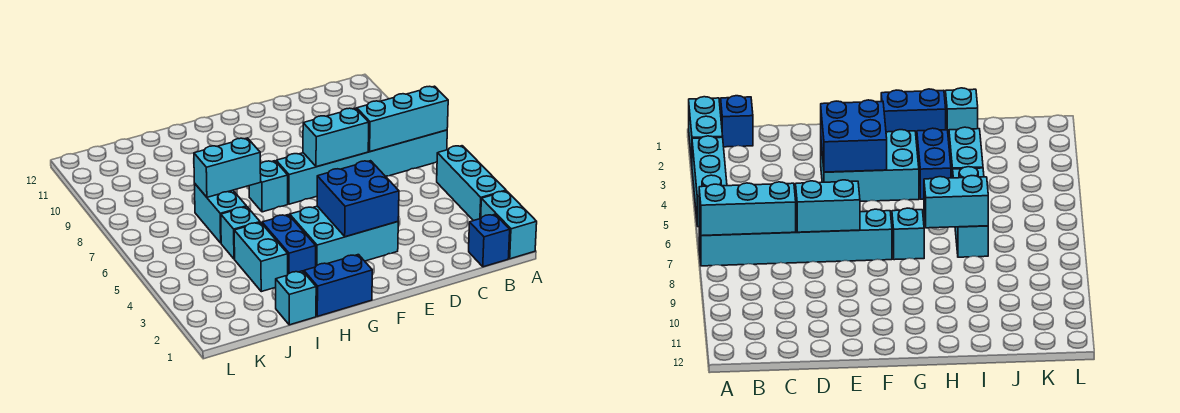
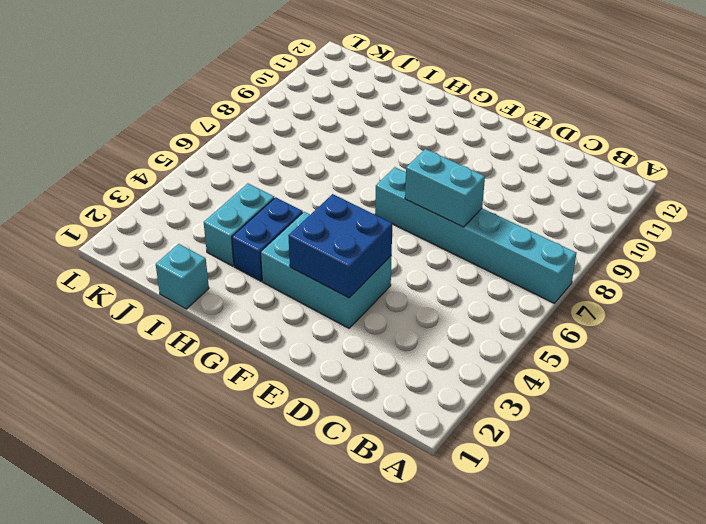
none -> cyan 1x2 brick [481,191,537,259]
none -> cyan 1x3 brick [437,146,506,221]
none -> blue 1x1 brick [469,214,510,267]

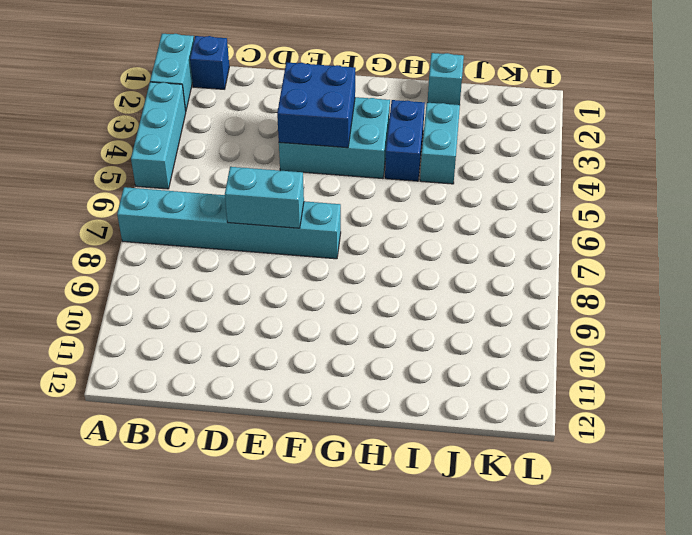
none -> blue 1x2 brick [304,255,372,316]
none -> cyan 1x1 brick [249,161,288,212]
none -> cyan 1x1 brick [221,207,260,259]

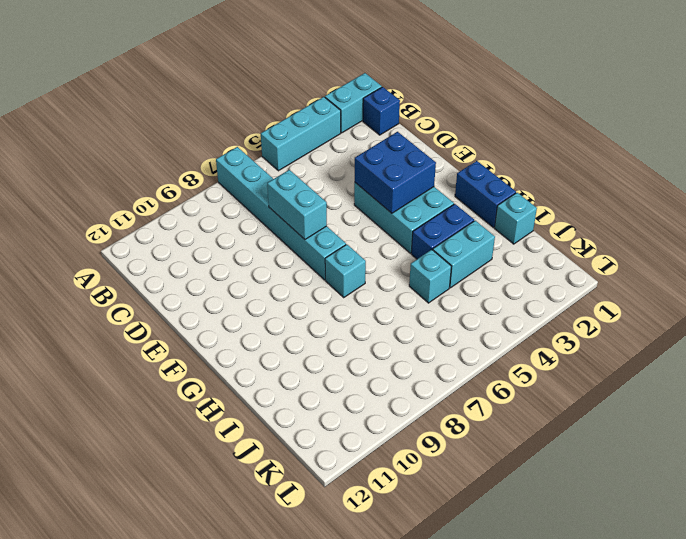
none -> cyan 1x2 brick [194,183,247,243]
none -> cyan 1x3 brick [357,86,448,152]
none -> cyan 1x2 brick [194,138,261,197]

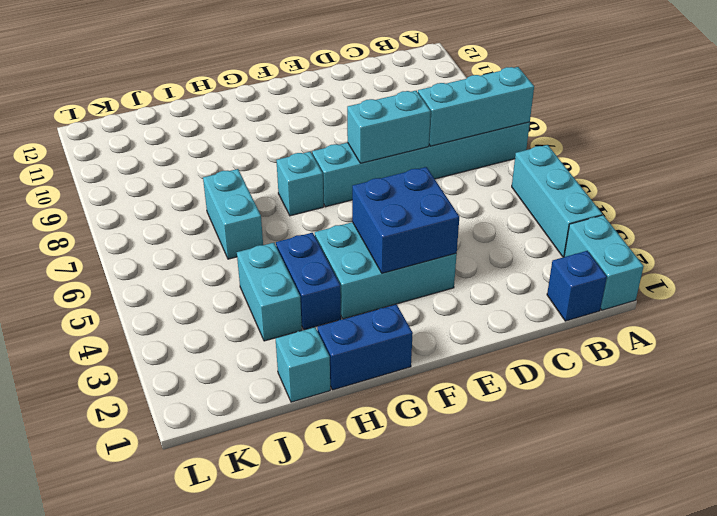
none -> cyan 1x1 brick [221,207,260,259]
none -> cyan 1x2 brick [194,138,261,197]

